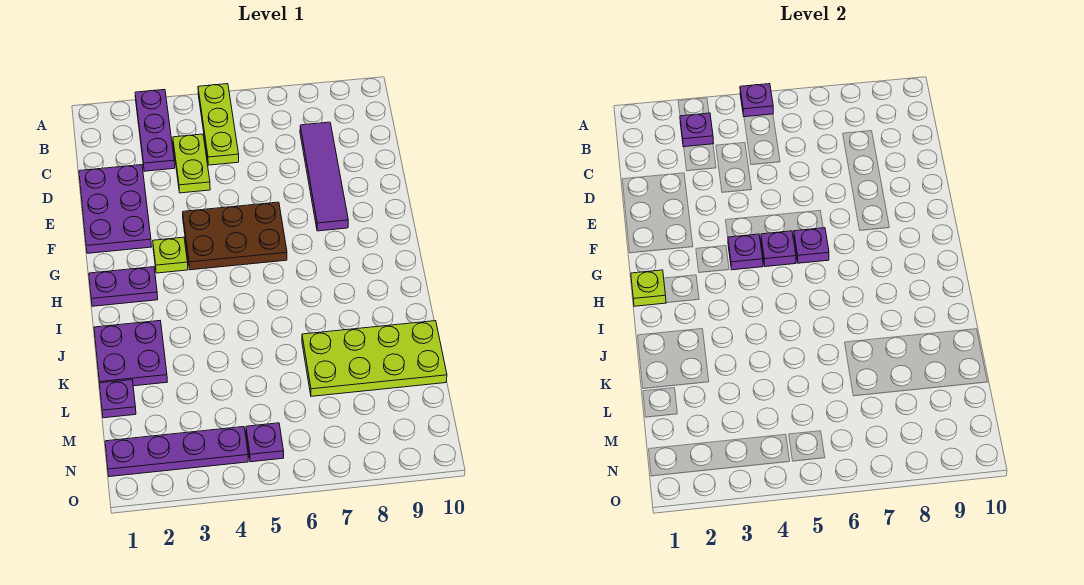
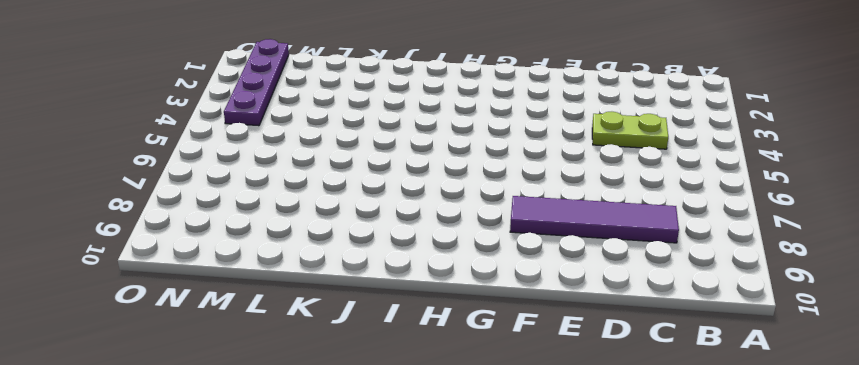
none -> purple 1x3 plate [135,90,175,171]
none -> lime 1x3 plate [198,84,239,165]
none -> purple 2x3 plate [79,165,151,253]

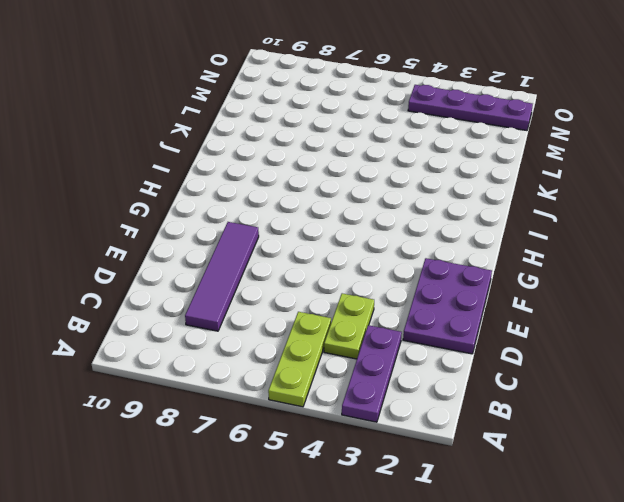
none -> brown 2x3 plate [183,202,287,270]
none -> lime 1x1 plate [153,237,188,273]
none -> purple 1x2 plate [89,267,158,306]

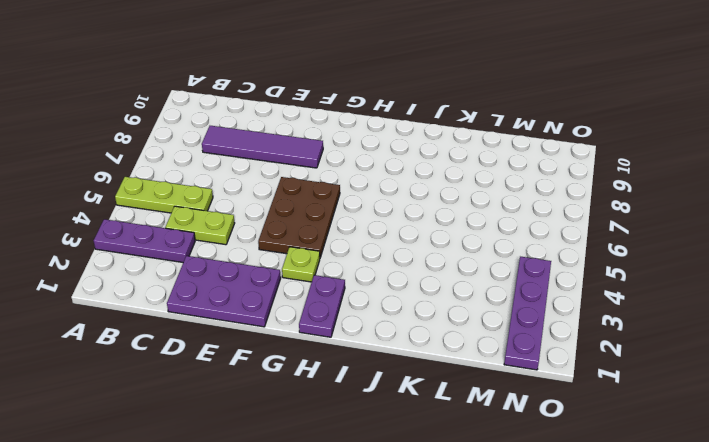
none -> purple 2x2 plate [94,321,167,386]
none -> lime 2x4 plate [302,321,447,396]
none -> purple 1x1 plate [100,380,136,418]

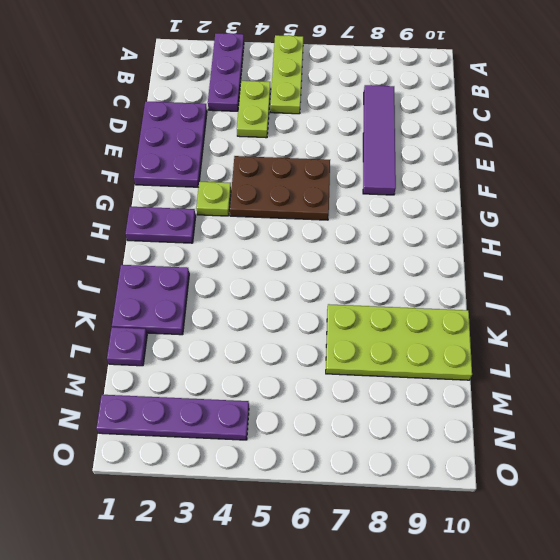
none -> purple 1x1 plate [246,423,284,462]
none -> purple 1x1 plate [740,84,773,117]
none -> purple 1x1 plate [680,113,714,147]

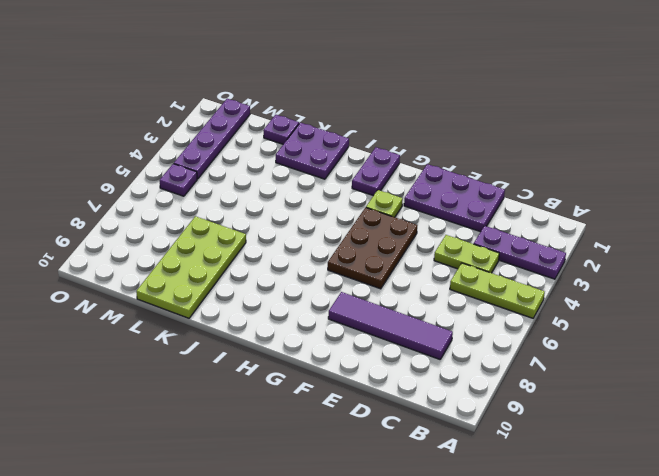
none -> purple 1x1 plate [740,84,773,117]
none -> purple 1x1 plate [680,113,714,147]
none -> purple 1x1 plate [728,234,763,270]

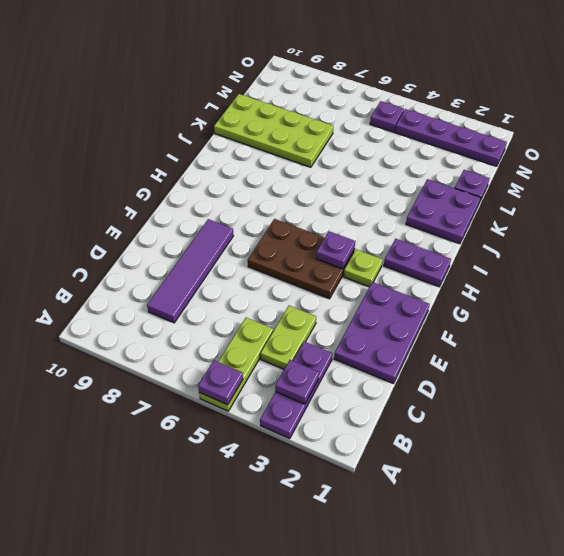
none -> purple 1x1 plate [761,231,796,267]
none -> purple 1x1 plate [794,228,829,263]
none -> lime 1x1 plate [631,270,666,306]

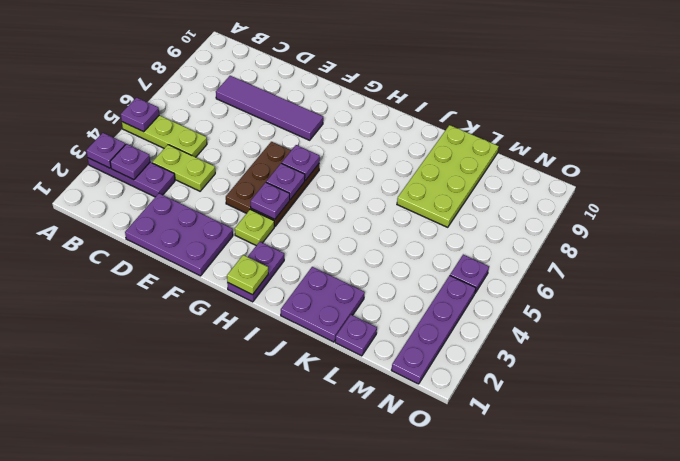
purple 1x1 plate [86,133,126,168] -> none

